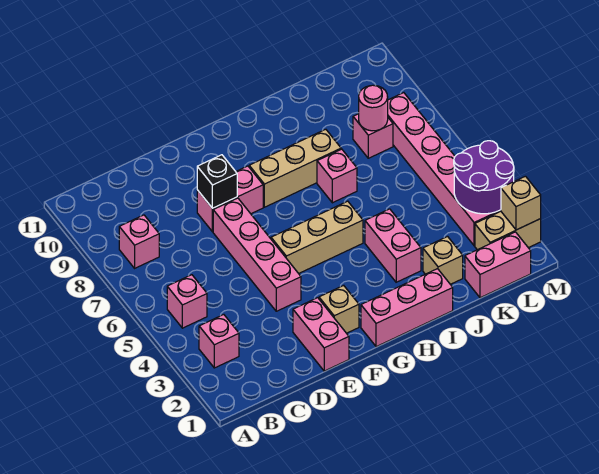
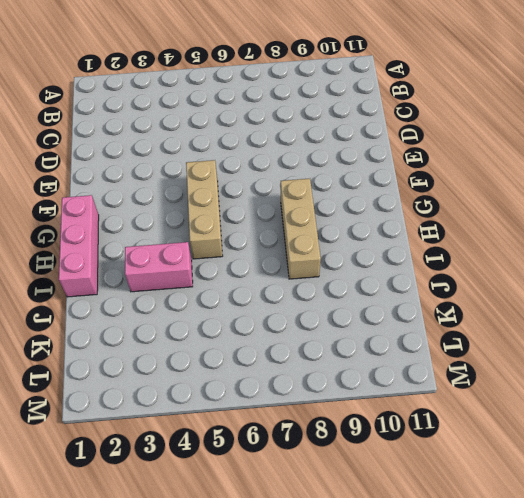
none -> pink 1x1 brick [199,315,239,368]
none -> pink 1x1 brick [167,275,207,328]
none -> pink 1x1 brick [119,215,159,268]

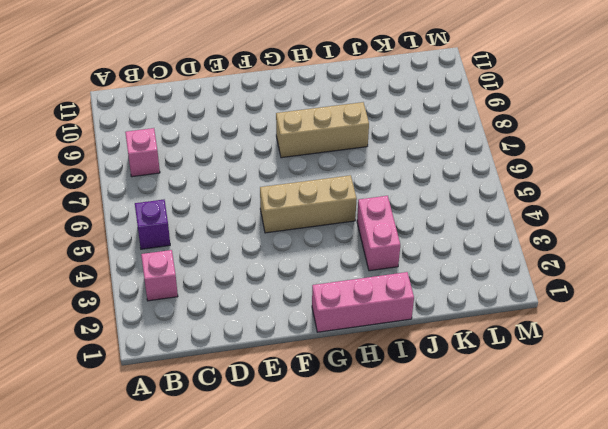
purple 1x1 brick [135,200,170,249] -> pink 1x1 brick [167,275,207,328]
none -> pink 1x2 brick [293,298,349,371]
none -> pink 1x4 brick [213,198,301,311]
none -> pink 1x2 brick [197,166,263,232]

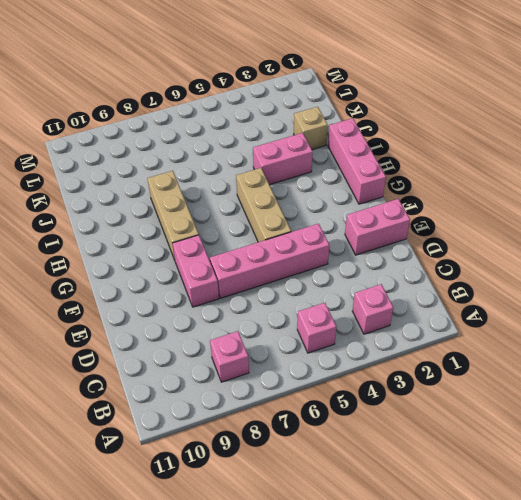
none -> tan 1x1 brick [319,285,359,333]
none -> pink 1x1 brick [317,149,357,203]
none -> pink 1x2 brick [465,232,531,298]

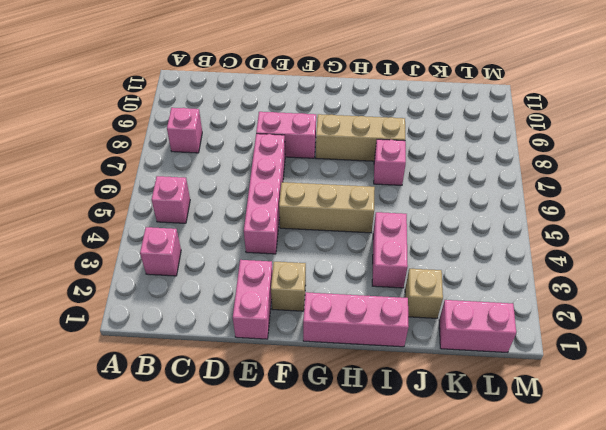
none -> pink 1x1 brick [353,114,393,158]
none -> tan 1x2 brick [475,211,541,250]
none -> pink 1x6 brick [388,93,499,246]

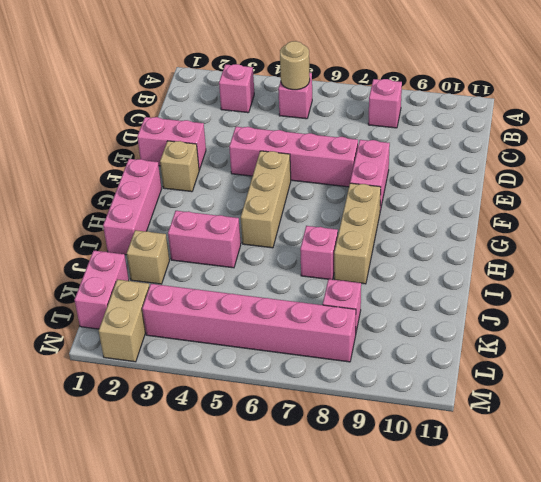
tan 1x1 round brick [280,41,310,90] -> none
none -> black 1x1 brick [197,155,237,208]
none -> pink 1x1 round brick [359,85,388,131]
none -> purple 2x2 round brick [454,141,514,214]

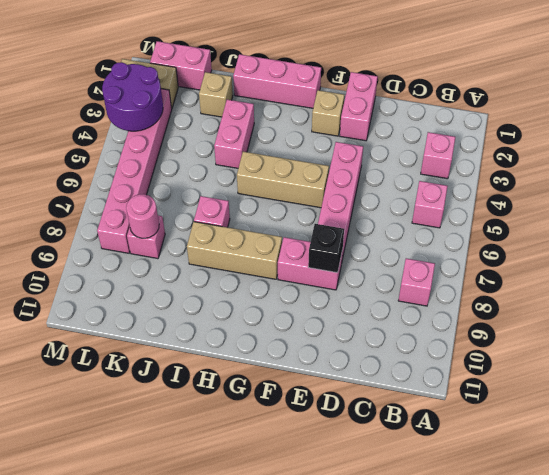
none -> tan 1x1 brick [501,176,541,230]

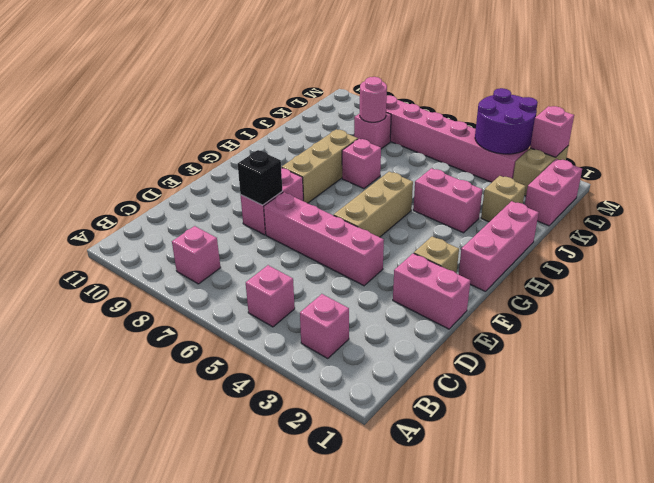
pink 1x1 brick [530,106,574,157] -> tan 1x1 brick [501,176,541,230]

